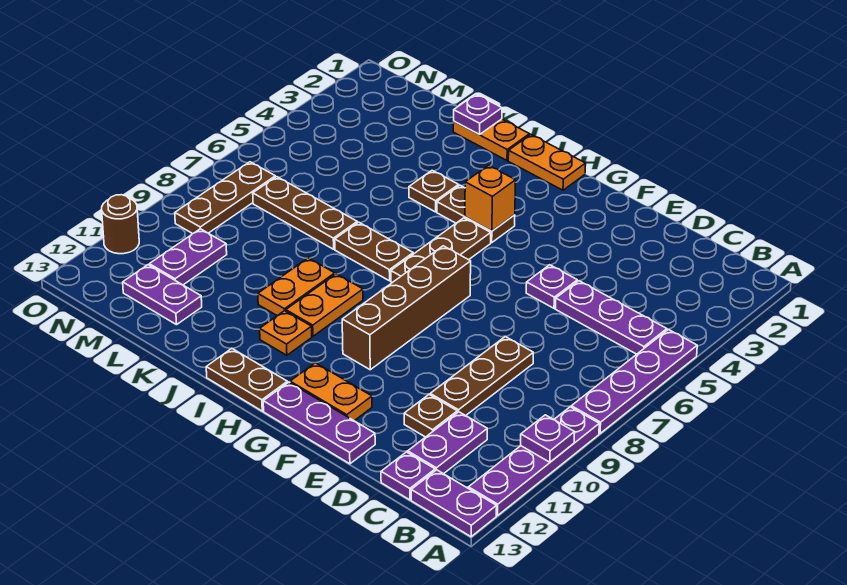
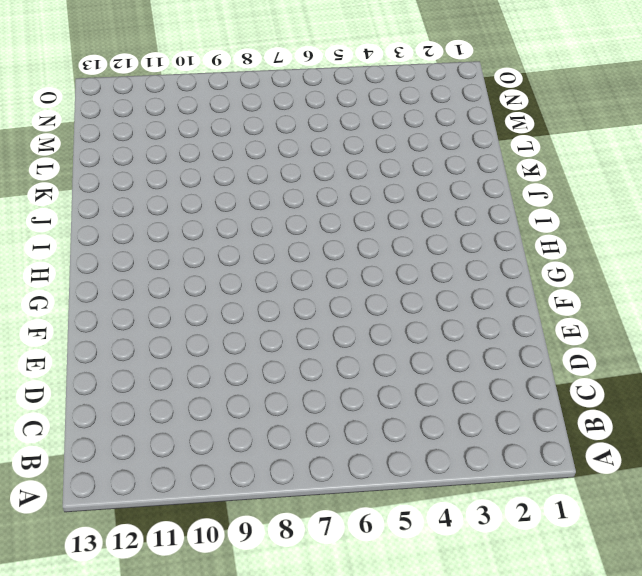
none -> purple 1x4 plate [571,329,697,433]
none -> purple 1x4 plate [468,407,599,516]
none -> purple 1x2 plate [411,470,497,537]
none -> purple 1x3 plate [556,281,667,354]

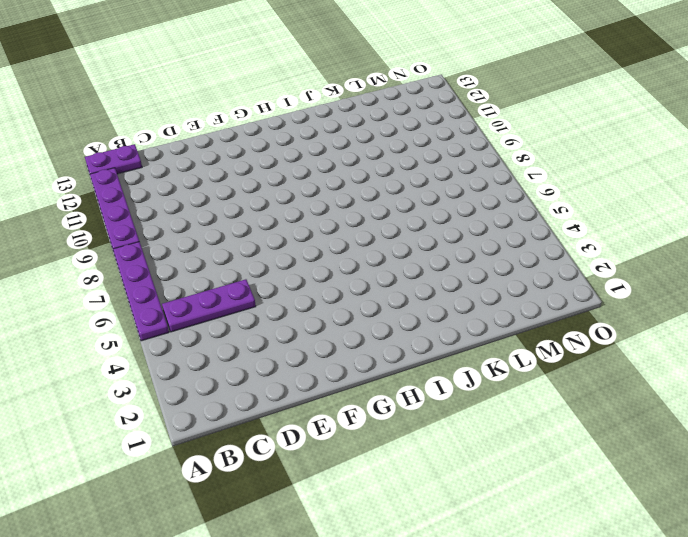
none -> purple 1x2 plate [408,412,487,474]
none -> purple 1x1 plate [381,452,435,500]
none -> brown 1x3 plate [430,337,533,416]
none -> brown 1x1 plate [404,395,457,437]

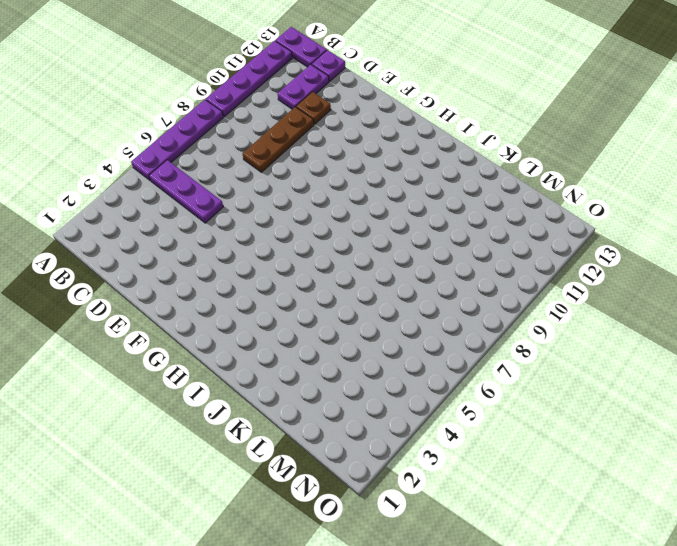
none -> purple 1x1 plate [526,265,577,308]
none -> purple 1x3 plate [263,382,375,464]
none -> orange 1x2 plate [290,363,372,421]
none -> brown 1x4 brick [342,246,471,370]

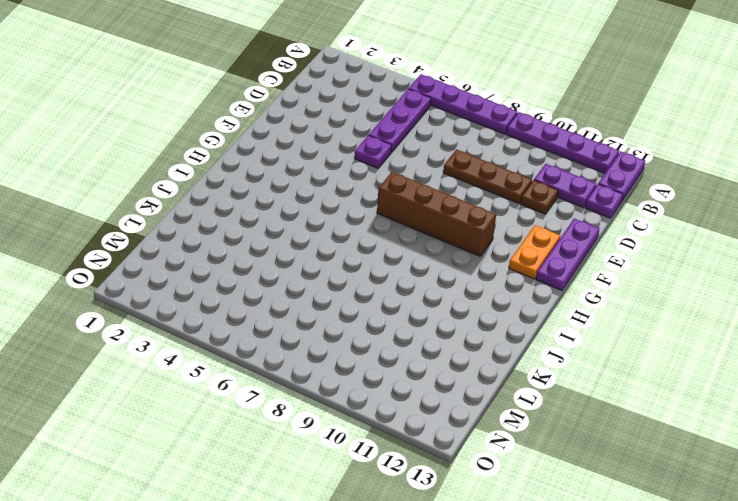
none -> orange 1x2 plate [508,135,586,190]
none -> brown 1x2 plate [437,185,515,243]
none -> brown 1x3 plate [391,218,491,283]
none -> brown 1x2 plate [206,348,287,411]

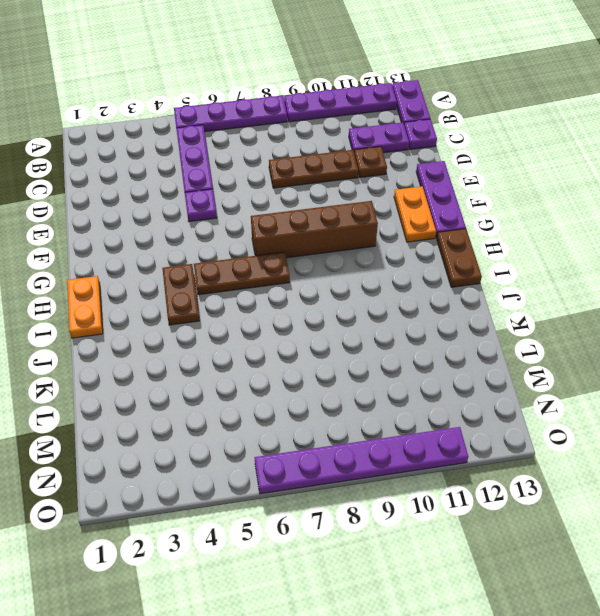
purple 1x6 plate [254,427,468,494] -> brown 1x1 round brick [102,195,139,254]
none -> brown 1x2 plate [335,222,413,281]
none -> orange 1x2 plate [286,274,363,336]
none -> orange 1x1 plate [260,311,312,355]
none -> orange 1x2 plate [453,119,529,160]

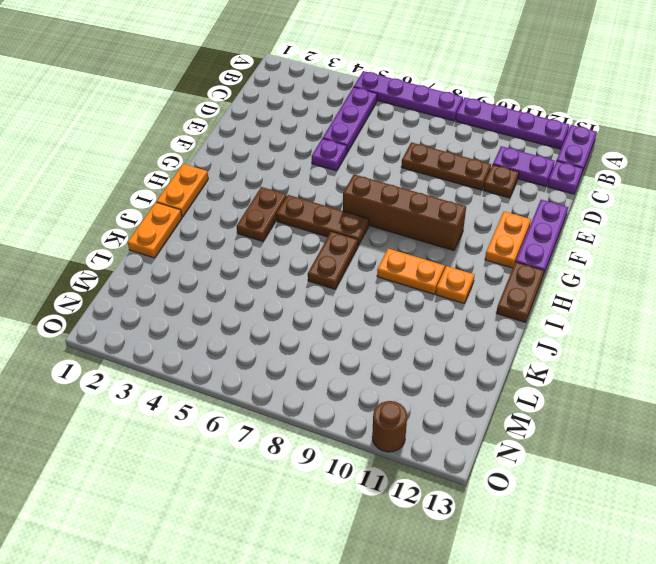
none -> brown 1x1 plate [409,170,459,212]
none -> orange 1x2 plate [258,258,335,316]
none -> brown 1x3 plate [253,177,357,249]
none -> purple 1x2 plate [123,265,202,325]

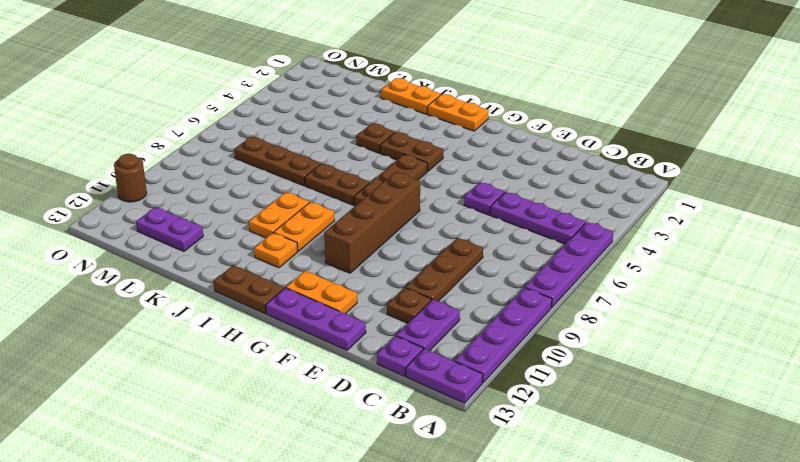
none -> purple 1x2 plate [149,229,227,285]
none -> brown 1x3 plate [175,162,275,234]
none -> purple 1x1 plate [521,415,575,462]
none -> orange 1x1 brick [465,165,516,231]

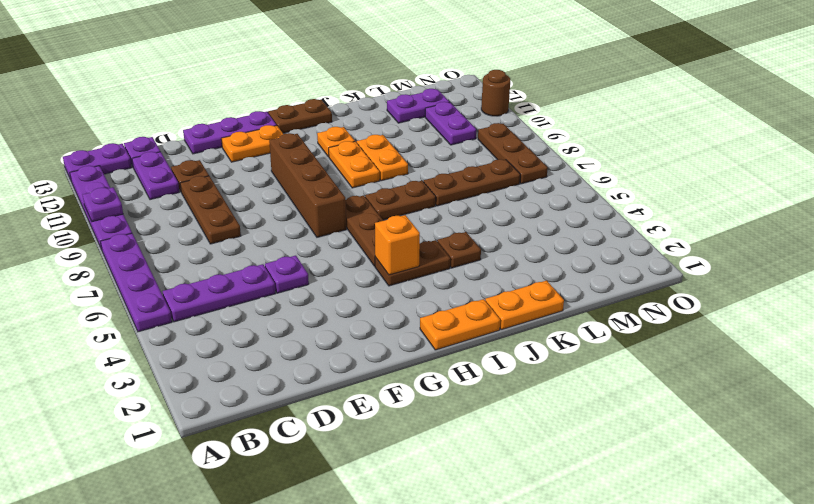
none -> purple 1x1 plate [454,94,502,134]

